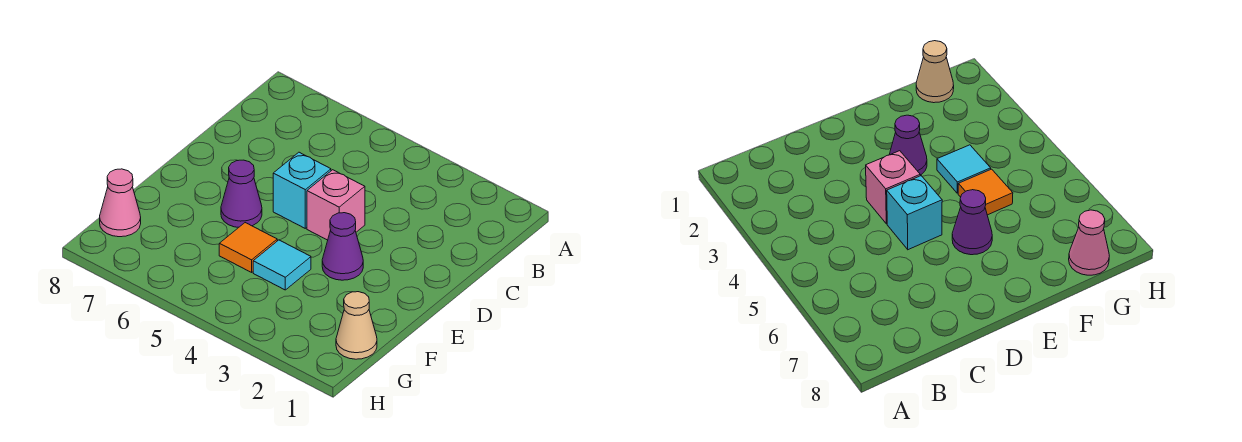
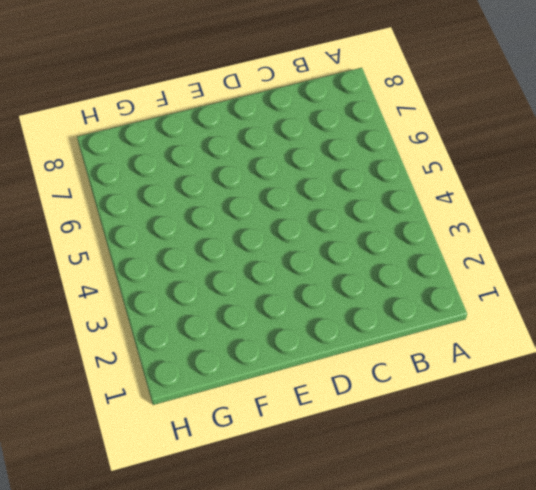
none -> pink 1x1 brick [307,170,365,240]
none -> cyan 1x1 brick [273,152,331,228]

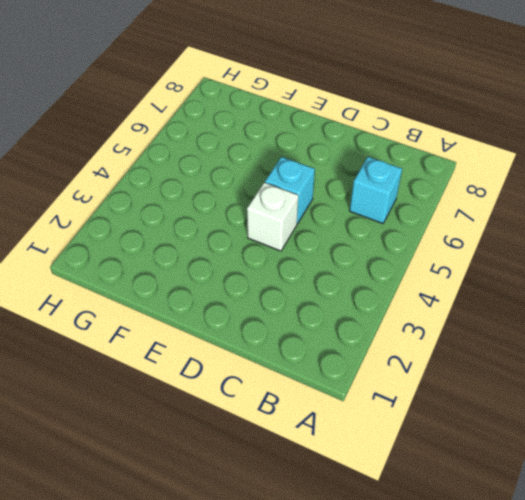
cyan 1x1 brick [350,157,402,223] -> none
white 1x1 brick [247,183,298,251] -> pink 1x1 brick [307,170,365,240]
none -> purple 1x1 cone [322,213,363,280]
none -> purple 1x1 cone [221,160,262,227]

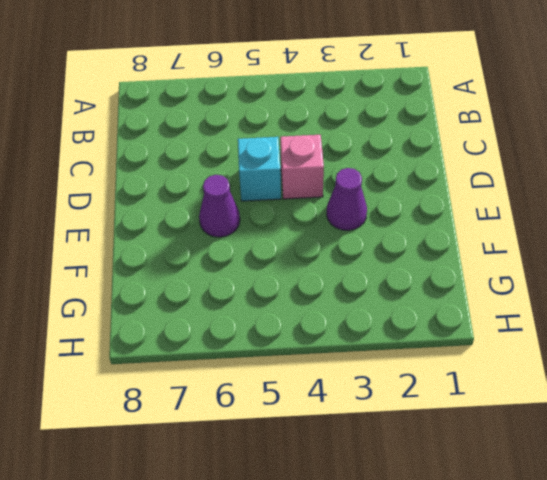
none -> cyan 1x1 tile [253,240,311,290]
none -> orange 1x1 tile [219,223,277,272]

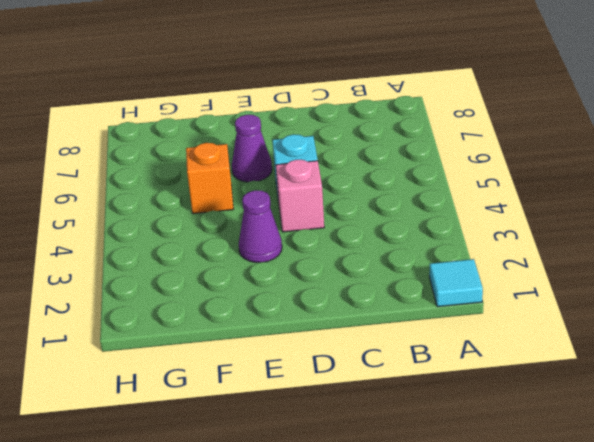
cyan 1x1 tile [429,259,483,307] -> cyan 1x1 tile moved to [253,240,311,290]
orange 1x1 brick [186,143,233,214] -> orange 1x1 tile [219,223,277,272]
none -> tan 1x1 cone [336,292,377,359]
none -> pink 1x1 cone [100,169,141,237]

